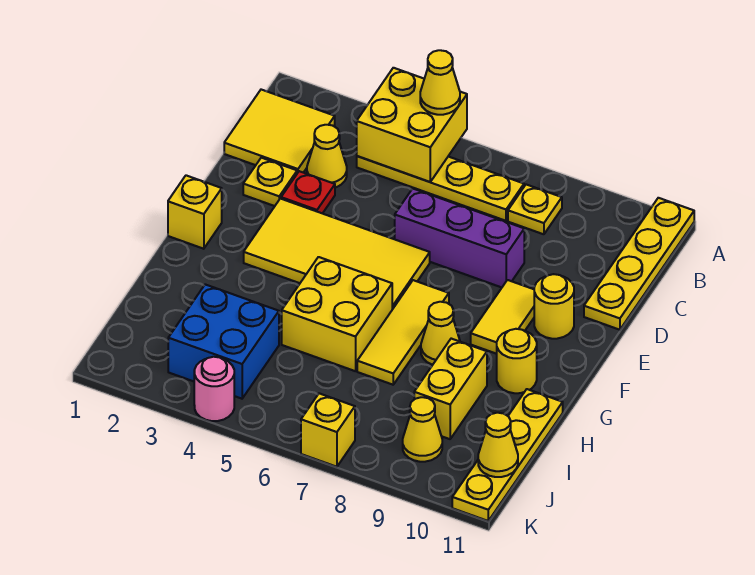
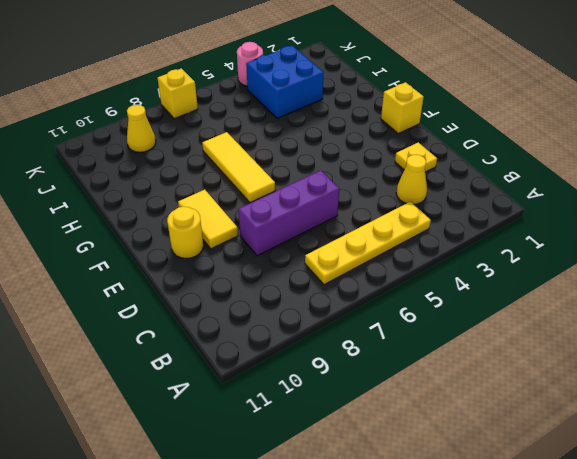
none -> yellow 1x4 plate [584,198,694,330]
none -> yellow 2x2 tile [224,90,335,173]
none -> yellow 1x1 plate [508,185,562,234]

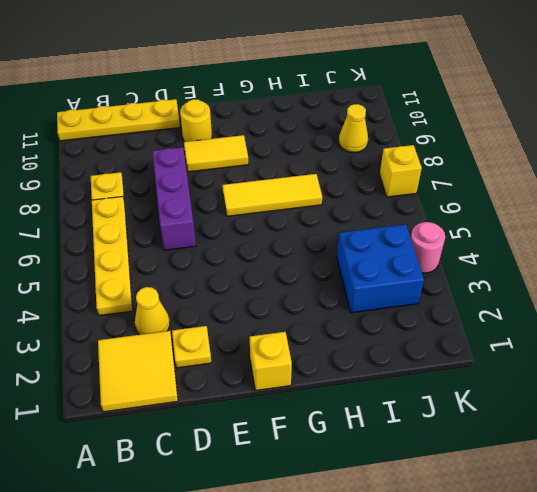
none -> red 1x1 plate [281,171,335,213]
none -> yellow 2x4 tile [244,199,430,309]
none -> yellow 2x2 brick [282,257,392,371]

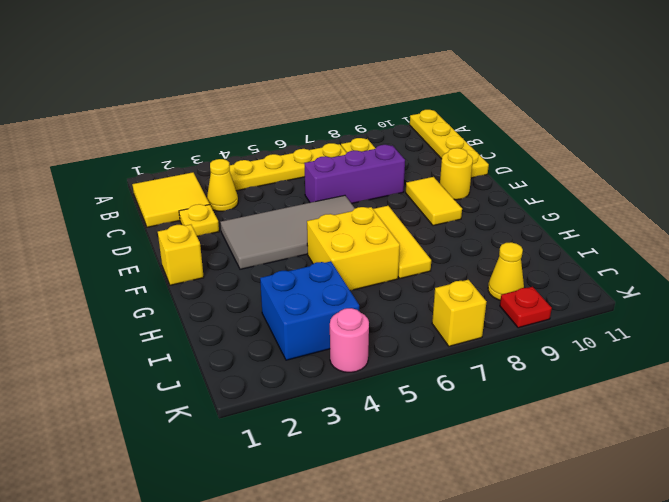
grey 2x4 tile [220,195,355,269] -> yellow 2x4 tile [244,199,430,309]
red 1x1 plate [500,287,552,328] -> red 1x1 plate moved to [281,171,335,213]
none -> yellow 1x1 cone [421,302,460,365]
none -> yellow 1x1 round brick [497,329,537,393]
none -> yellow 1x2 brick [414,339,487,439]

